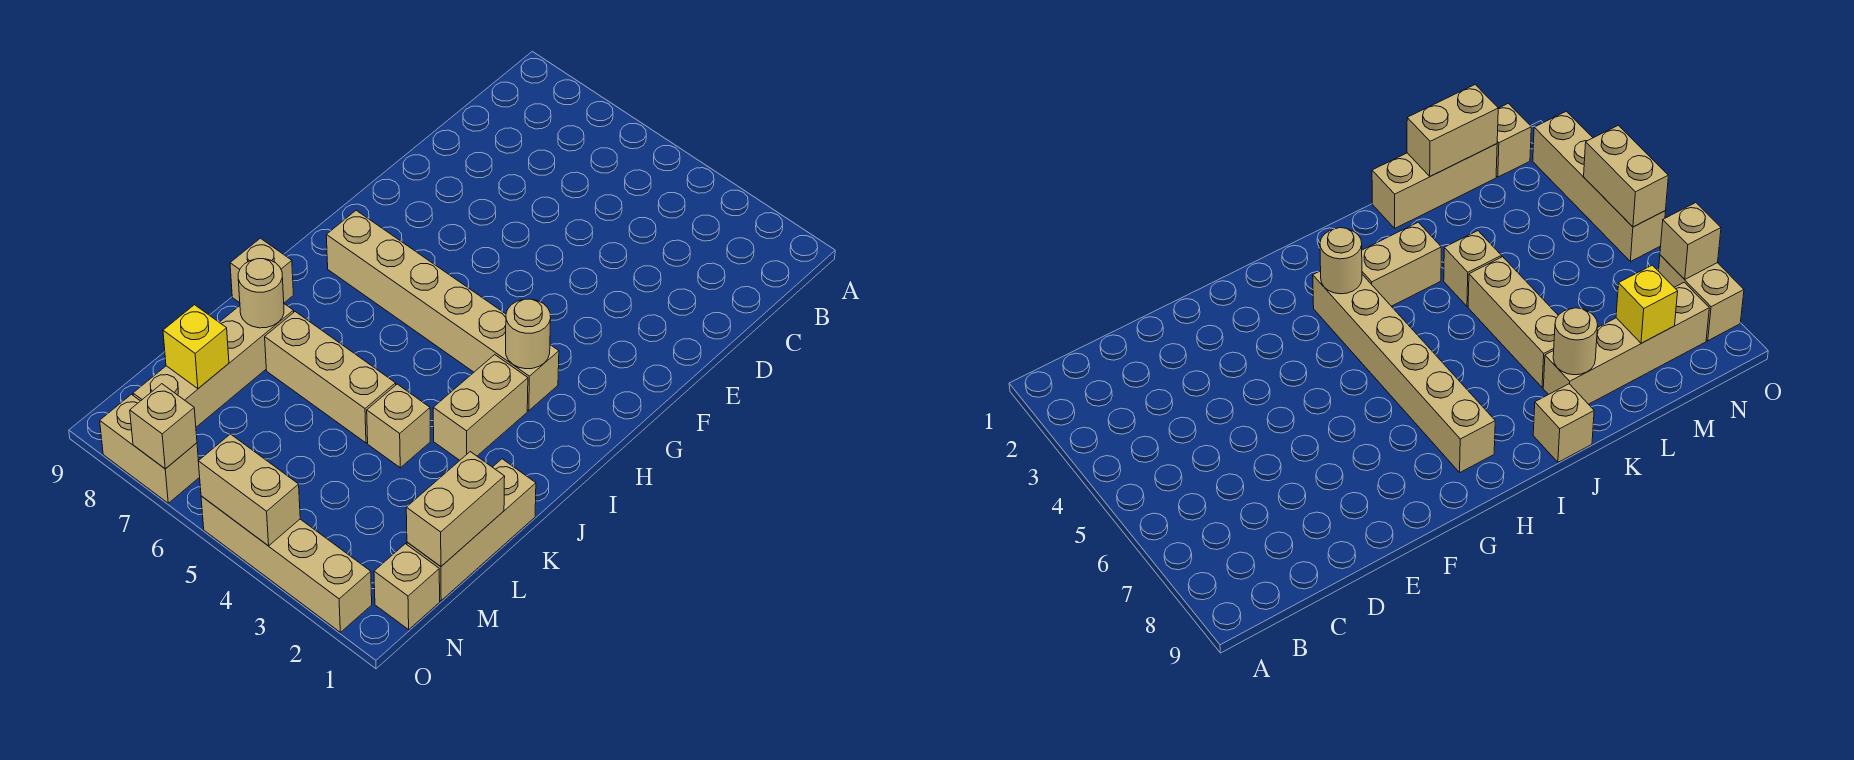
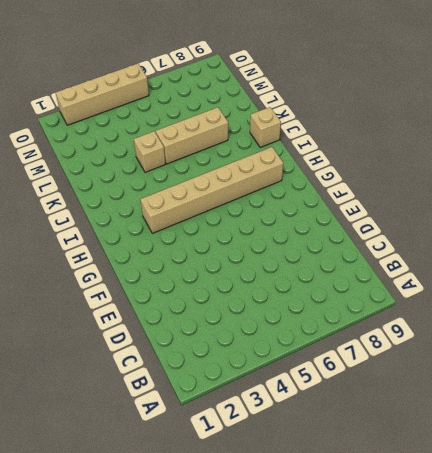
none -> tan 1x2 brick [433,355,528,460]
none -> tan 1x3 brick [407,459,536,601]
none -> tan 1x4 brick [133,304,294,427]

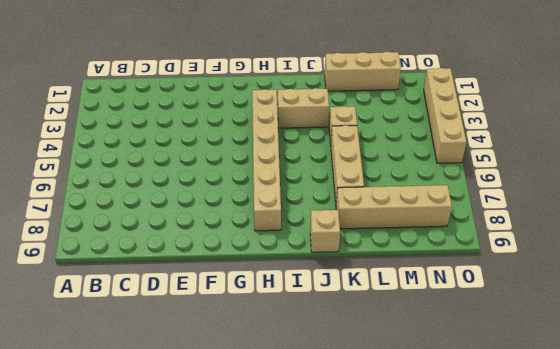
none -> tan 1x1 brick [374,544,440,630]
none -> tan 1x2 brick [100,394,200,503]
none -> tan 1x1 round brick [506,299,551,369]

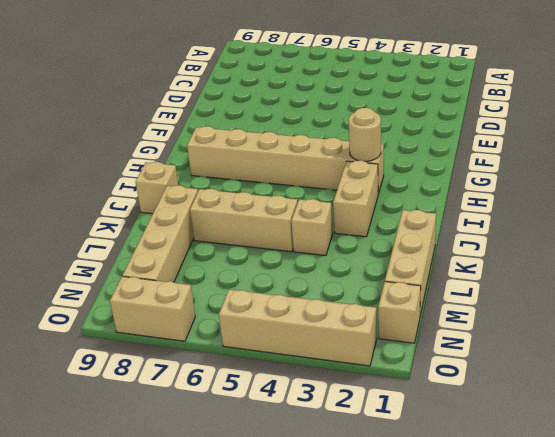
none -> tan 1x1 round brick [238,259,284,328]
none -> tan 1x2 brick [406,452,505,566]
none -> yellow 1x1 brick [163,305,229,389]

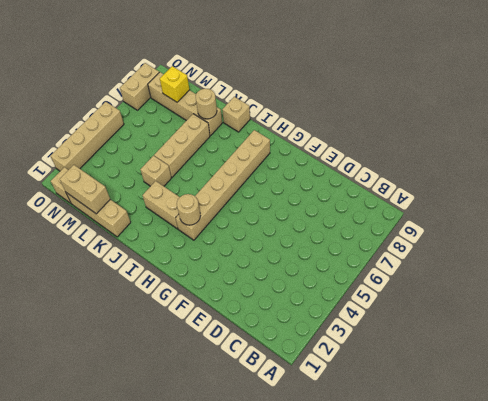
none -> tan 1x2 brick [198,434,300,546]
none -> tan 1x1 brick [130,384,197,469]

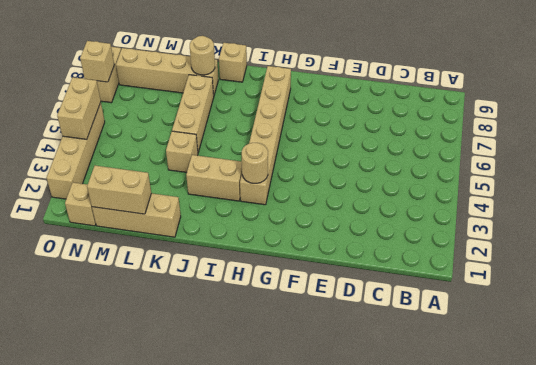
none -> yellow 1x1 brick [163,305,229,389]

